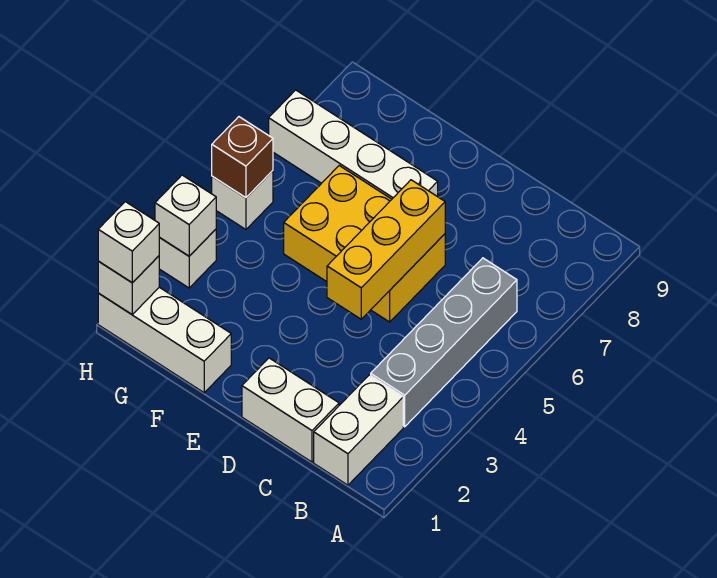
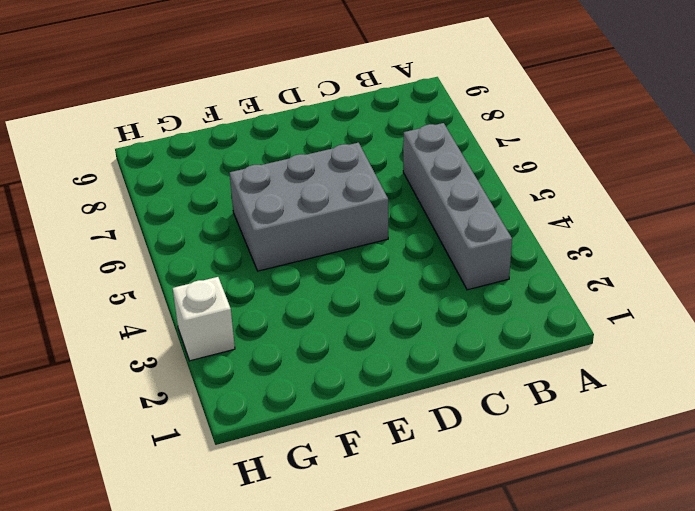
grey 2x3 brick [230,143,388,271] -> yellow 2x3 brick [284,166,445,322]
none -> white 1x2 brick [314,375,403,485]
none -> white 1x2 brick [242,358,339,462]
none -> white 1x4 brick [269,90,438,199]

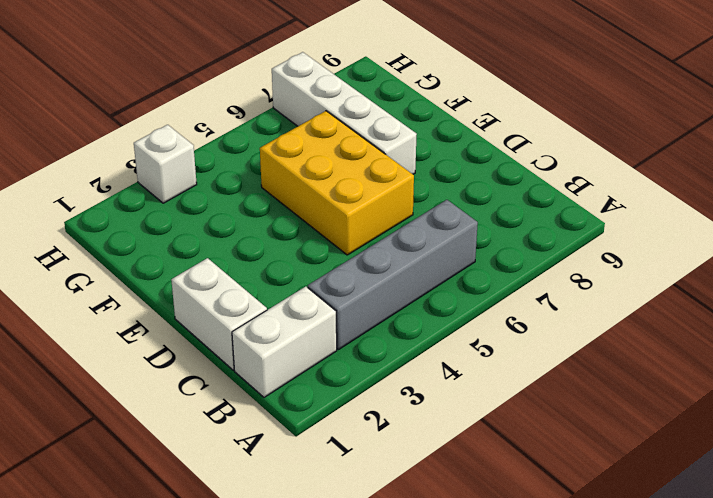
none -> white 1x3 brick [98,287,231,393]
none -> white 1x1 brick [212,171,273,229]
none -> yellow 1x3 brick [327,180,445,319]

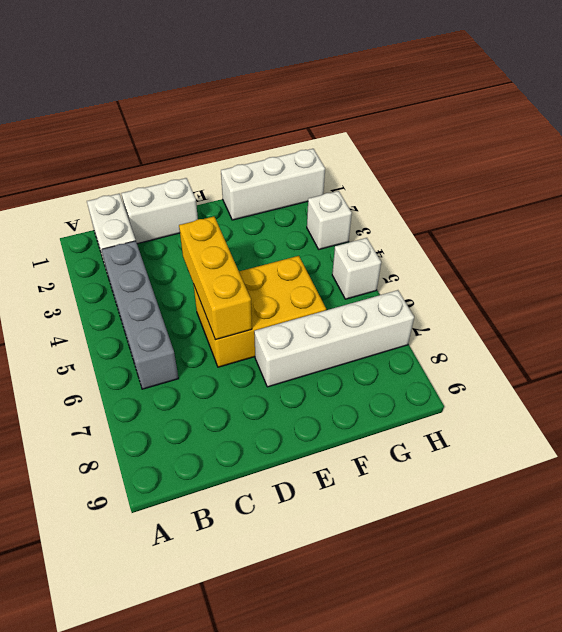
none -> white 1x1 brick [98,256,159,314]
none -> white 1x1 brick [155,175,216,256]
none -> brown 1x1 brick [212,117,273,198]

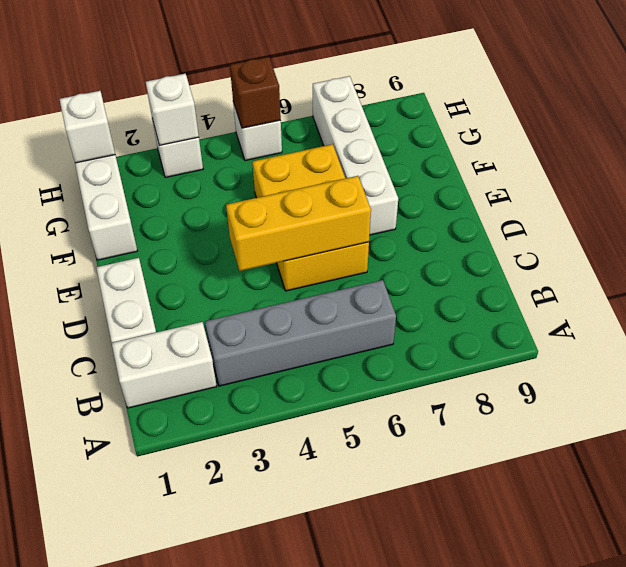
none -> white 1x1 brick [98,202,160,283]

